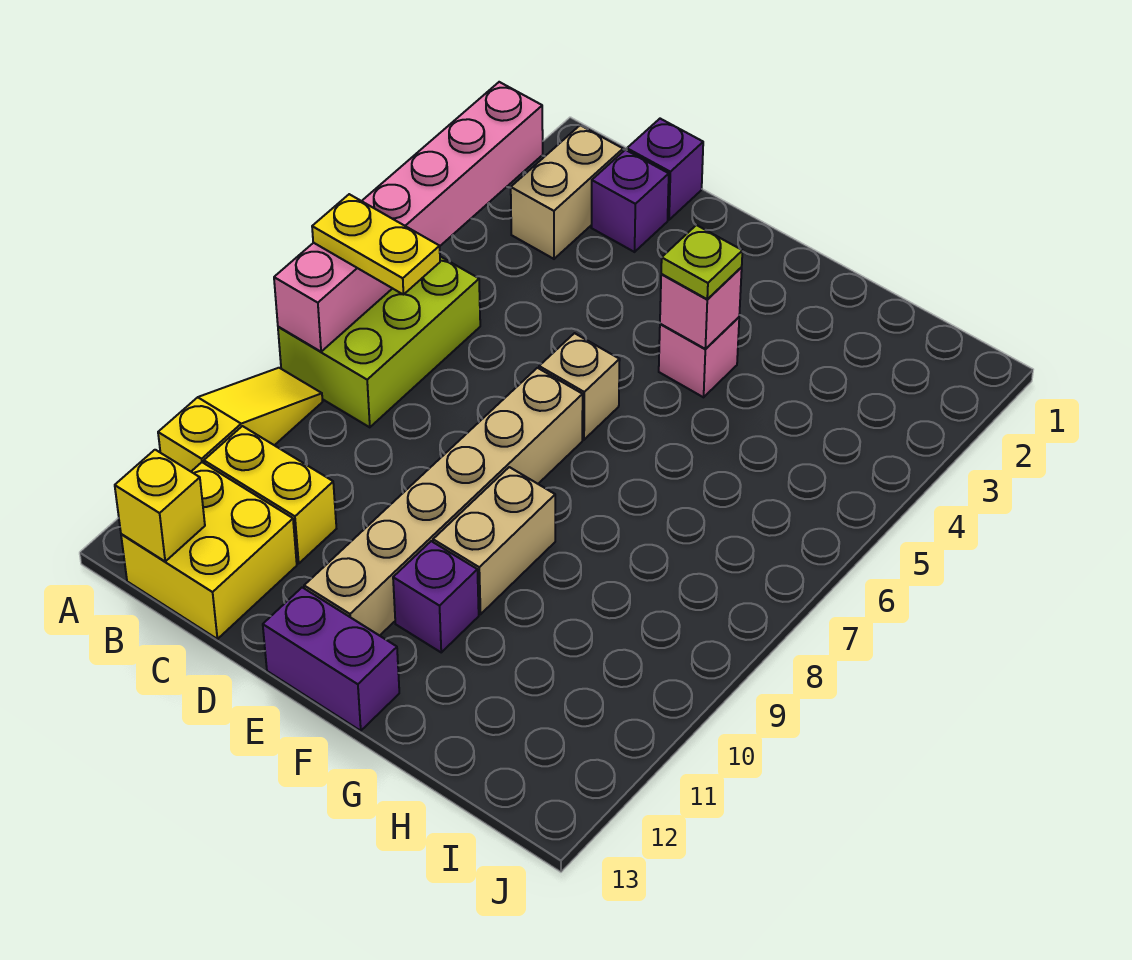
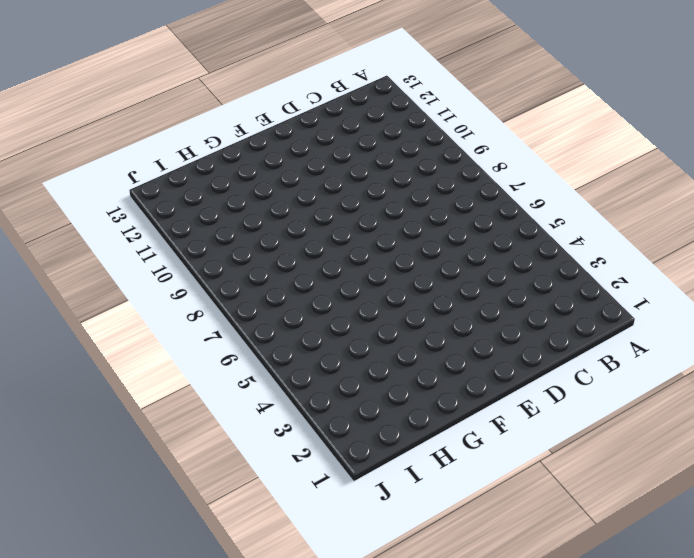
none -> lime 2x3 brick [278,256,480,427]
none -> yellow 1x3 slope [158,368,323,471]
none -> tan 1x2 brick [511,125,623,259]

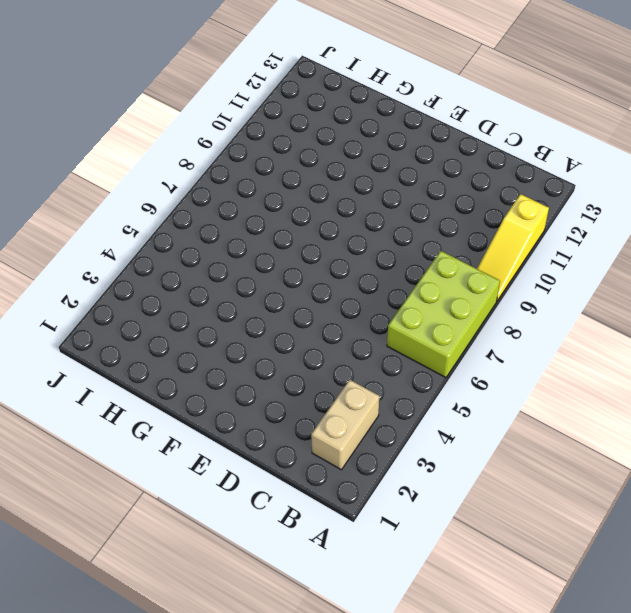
none -> yellow 1x2 brick [204,426,336,564]
none -> yellow 2x2 brick [121,462,297,639]
none -> purple 1x1 brick [627,119,703,220]

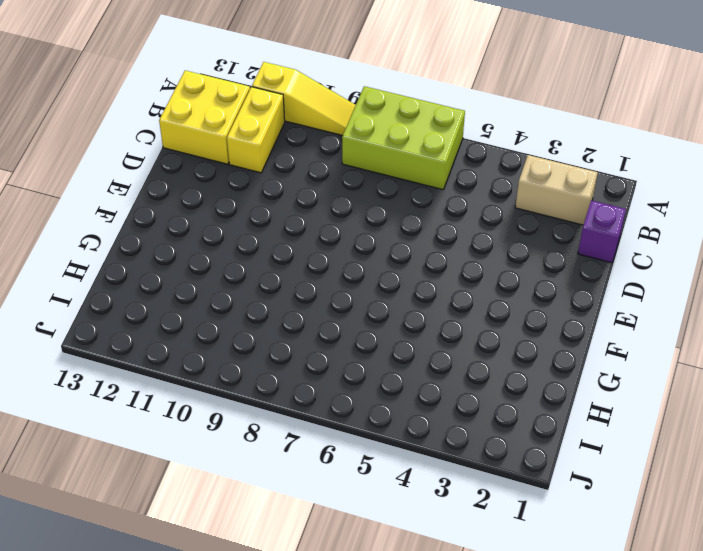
none -> purple 1x1 brick [592,150,669,252]
none -> tan 1x1 brick [539,333,620,440]
none -> tan 1x6 brick [304,368,583,636]

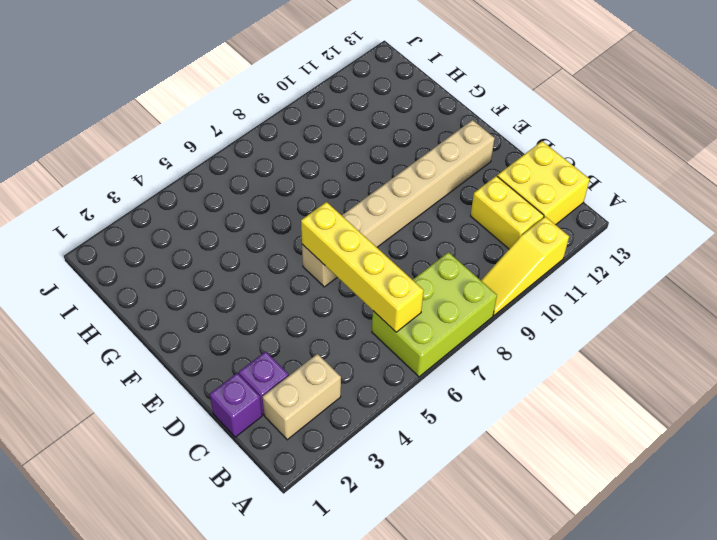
yellow 1x4 brick [301,202,424,332] -> none
none -> purple 1x2 brick [263,587,399,731]
none -> pink 1x1 brick [659,317,739,397]
none -> tan 1x2 brick [433,467,555,614]

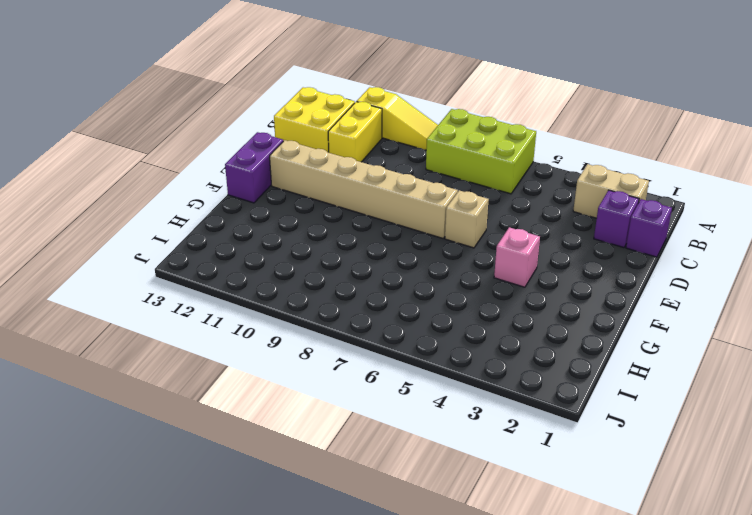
none -> tan 1x2 brick [433,467,555,614]
none -> purple 1x1 brick [393,541,479,652]
none -> pink 1x6 brick [274,82,543,352]

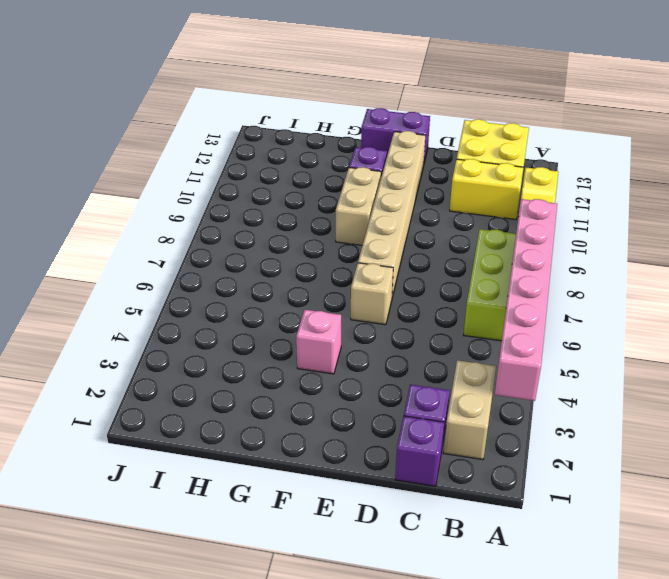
none -> yellow 1x1 brick [115,450,205,561]
none -> pink 1x1 brick [660,267,742,349]
none -> yellow 1x2 plate [312,194,440,295]

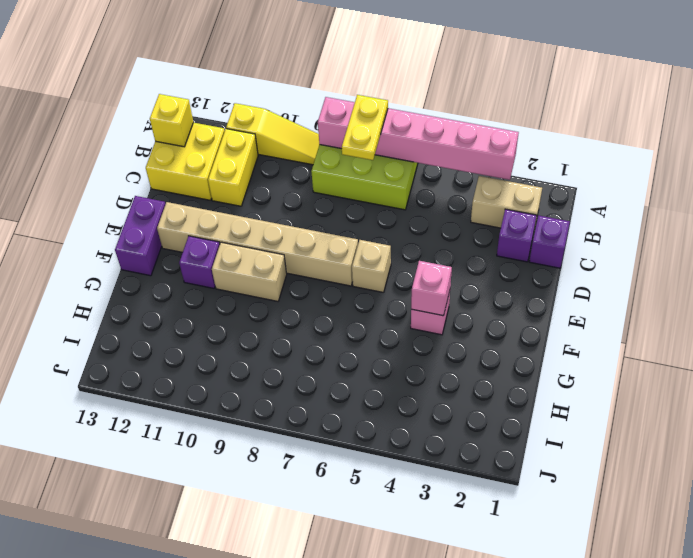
none -> lime 1x1 plate [661,225,742,299]

